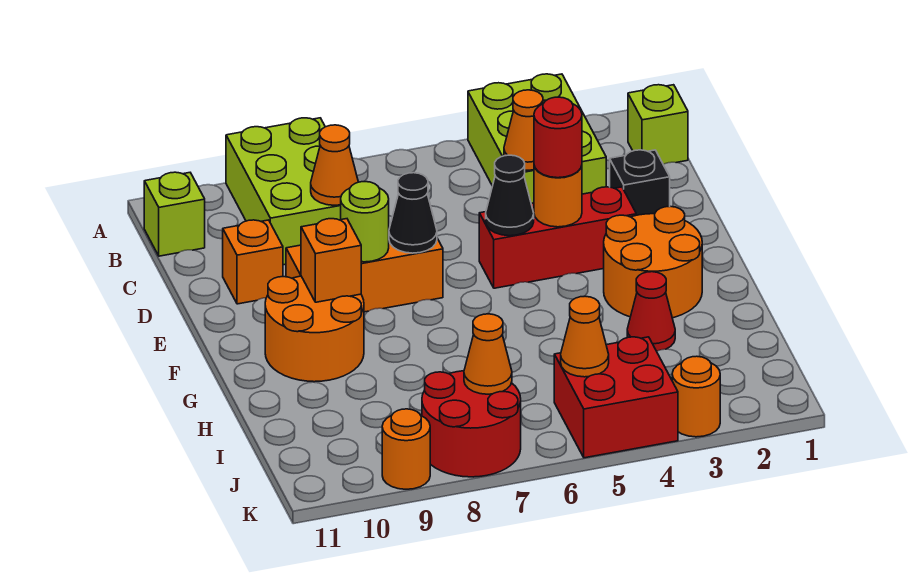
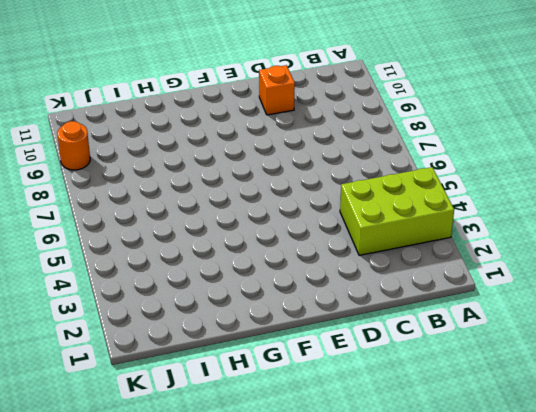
none -> lime 2x3 brick [226,118,341,265]
none -> lime 1x1 brick [628,85,688,164]
none -> lime 1x1 brick [144,172,205,256]

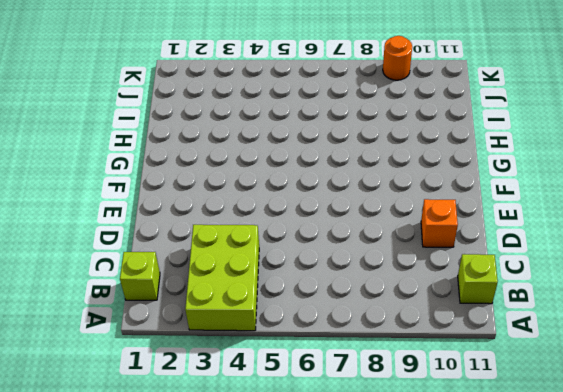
none -> lime 2x3 brick [226,118,341,265]
none -> black 1x1 brick [610,150,670,215]
none -> red 1x3 brick [479,187,636,288]

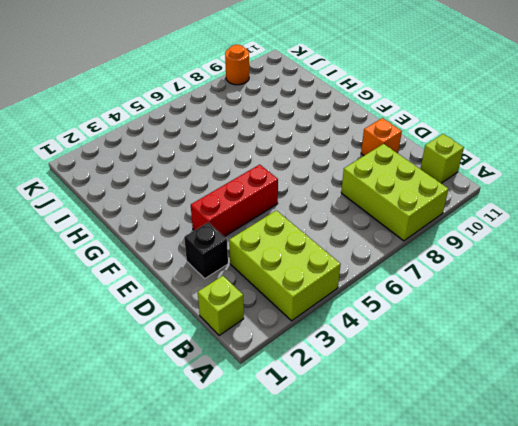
none -> orange 1x3 brick [286,238,443,312]
none -> orange 2x2 round brick [604,206,702,318]
none -> orange 2x2 round brick [265,276,364,382]

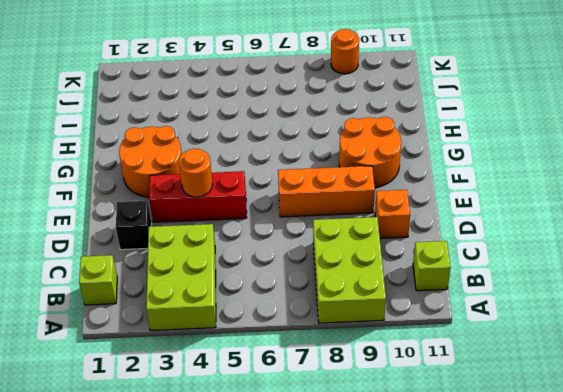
none -> red 1x1 cone [627,272,675,351]
none -> red 2x2 brick [554,337,678,458]
none -> red 2x2 round brick [422,371,521,477]

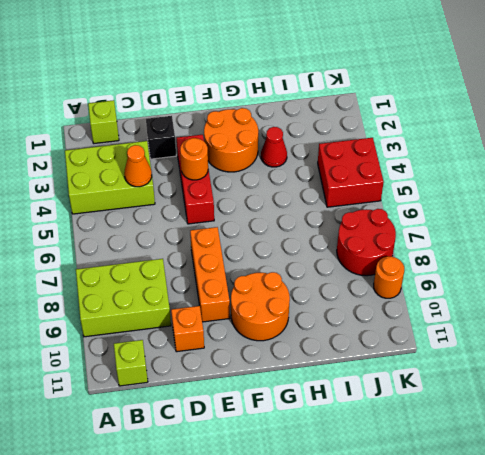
none -> orange 1x1 round brick [672,356,720,437]
none -> orange 1x1 cone [311,125,358,205]
none -> black 1x1 cone [486,155,534,236]

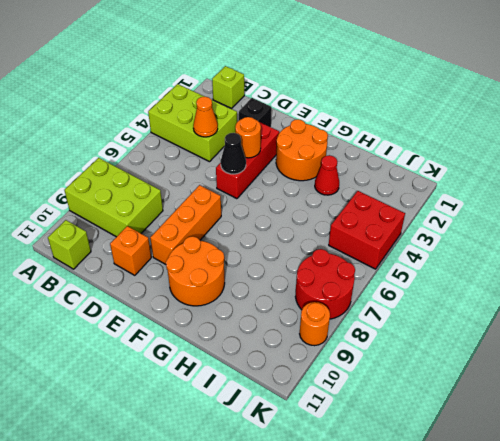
none -> orange 1x1 round brick [672,356,720,437]
none -> orange 1x1 cone [311,125,358,205]
none -> black 1x1 cone [389,173,437,253]

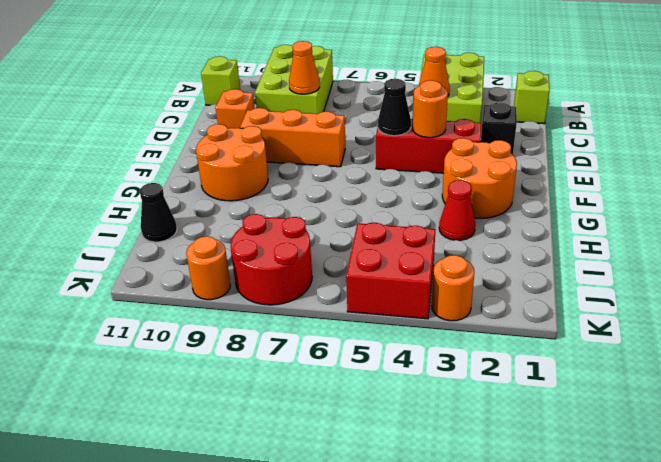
black 1x1 cone [140,183,177,242] -> black 1x1 cone moved to [389,173,437,253]
none -> lime 1x1 round brick [341,182,389,262]
none -> orange 1x1 brick [301,219,361,302]
none -> orange 1x1 cone [561,296,609,377]

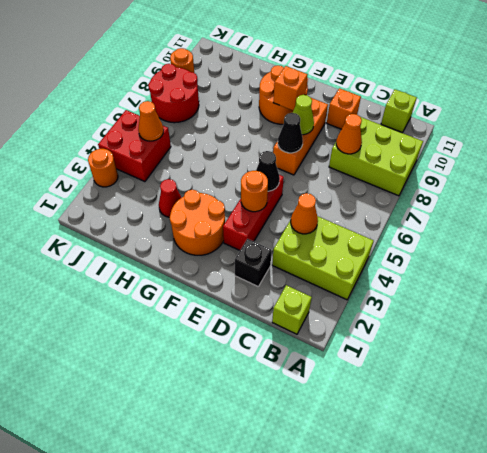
lime 1x1 cone [293,95,314,135] -> lime 1x1 round brick [341,182,389,262]
none -> orange 1x1 cone [464,314,512,394]
none -> red 1x1 round brick [534,97,582,178]

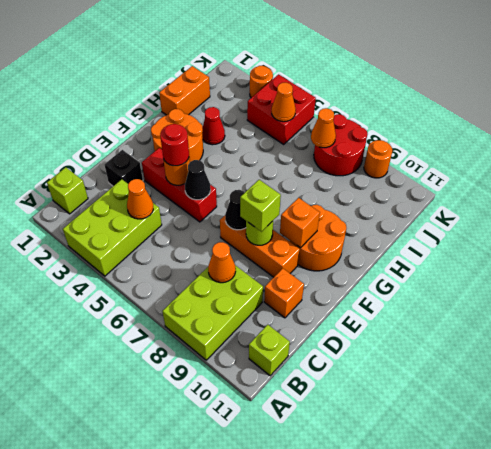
lime 1x1 brick [240,180,281,232] -> none
orange 1x2 brick [159,66,210,115] -> none

